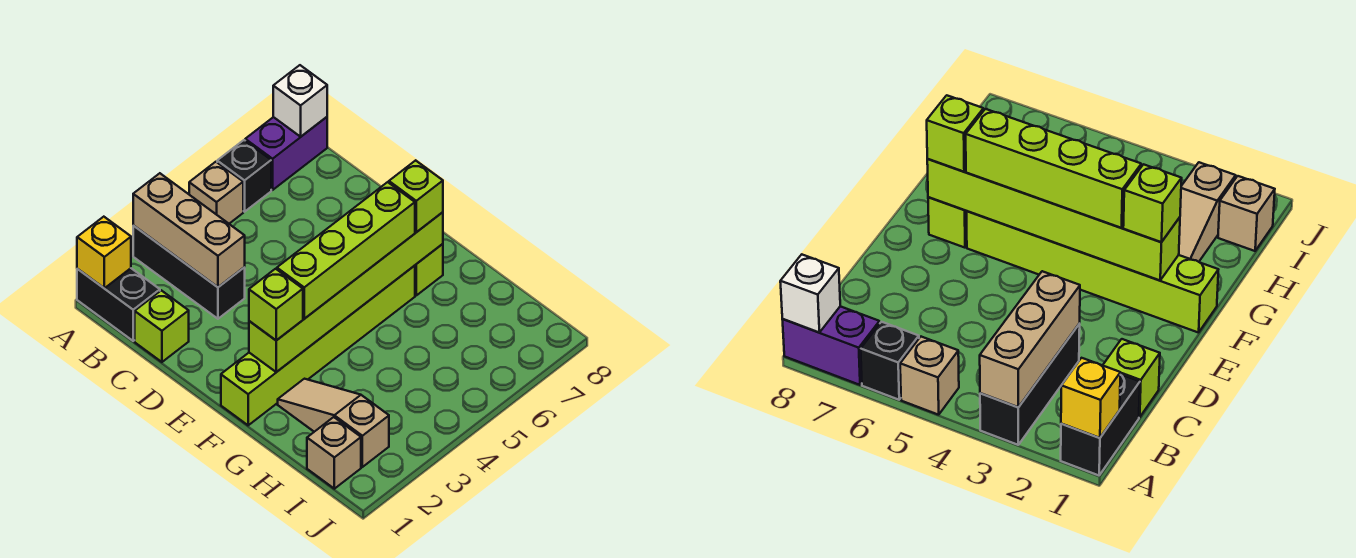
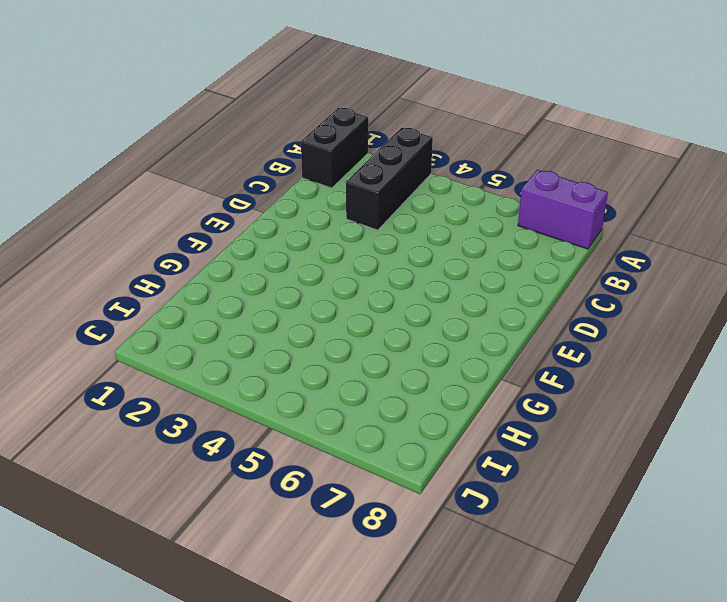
none -> tan 1x1 brick [189,162,243,224]
none -> black 1x1 brick [217,140,271,212]
none -> lime 1x1 brick [135,290,189,362]

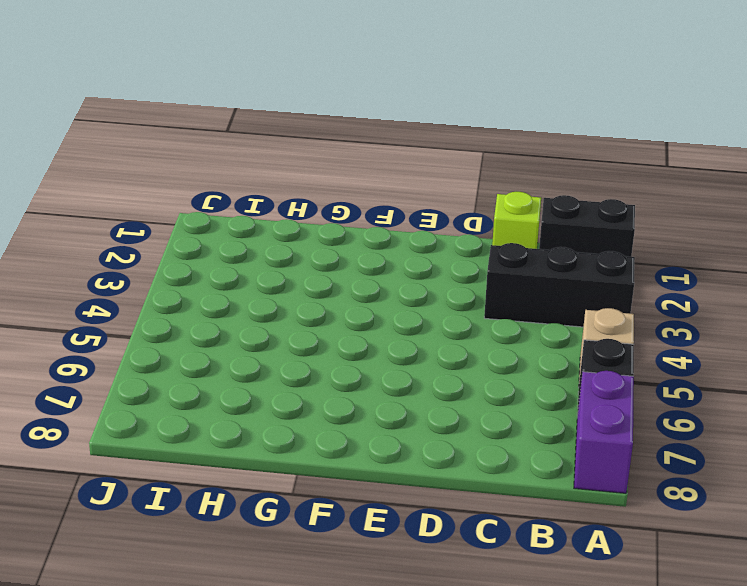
none -> lime 1x6 brick [221,266,415,425]
none -> lime 1x1 brick [415,244,443,295]
none -> tan 1x3 slope [278,379,389,467]

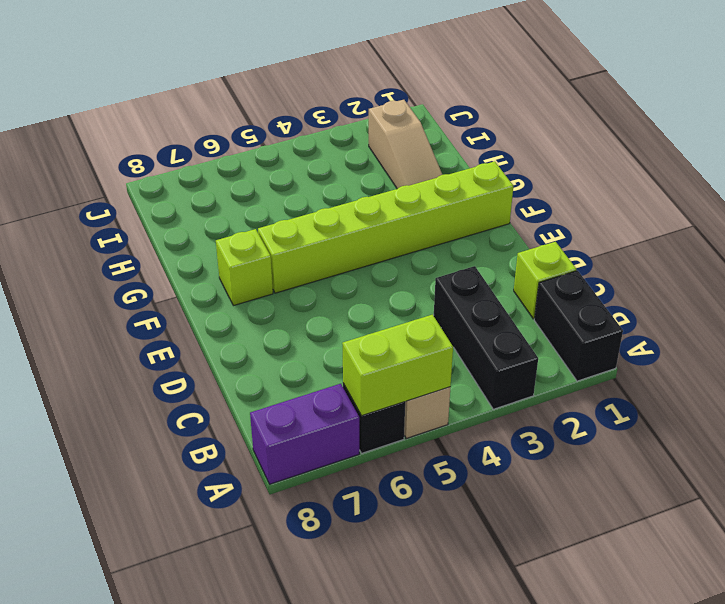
lime 1x2 brick [342,315,453,416] -> none
none -> tan 1x1 brick [307,417,361,489]
none -> yellow 1x1 brick [77,217,131,288]
none -> tan 1x3 brick [133,173,245,287]

